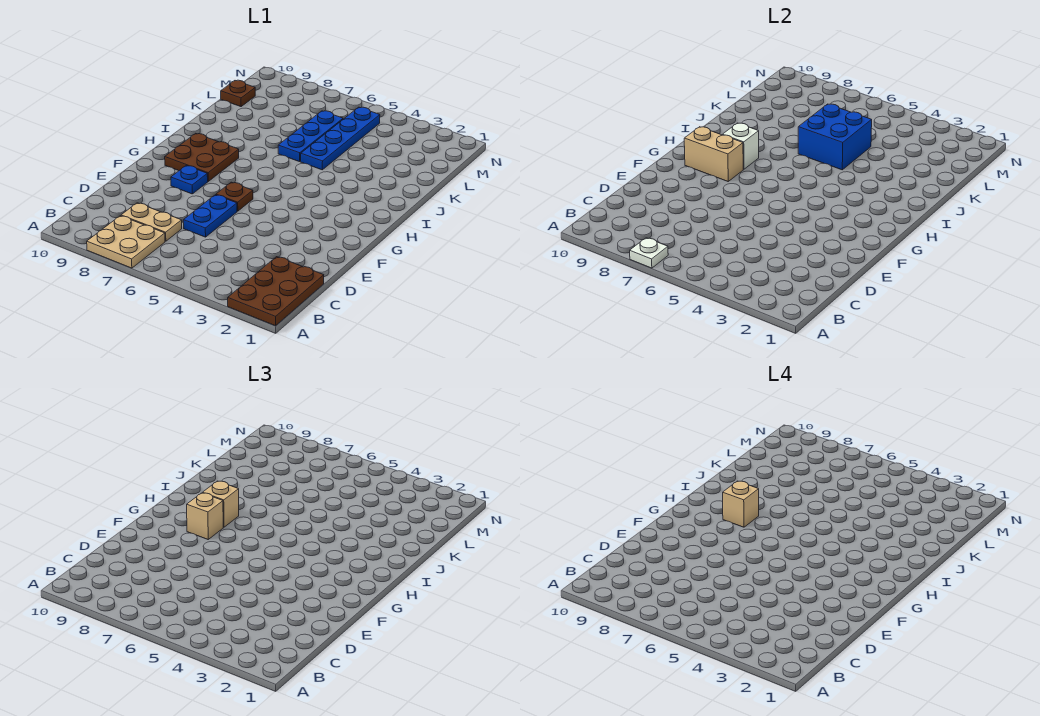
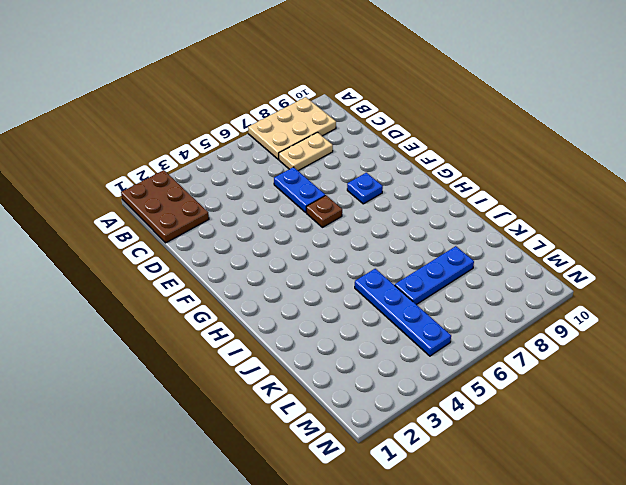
tan 2x3 plate [248,97,336,159] -> tan 2x2 plate [87,216,165,268]
blue 1x3 plate [395,246,474,305] -> blue 1x3 plate turned to [278,111,343,162]
none -> brown 2x2 plate [165,133,239,181]
none -> brown 1x1 plate [221,80,255,107]
none -> white 1x1 plate [630,238,668,268]

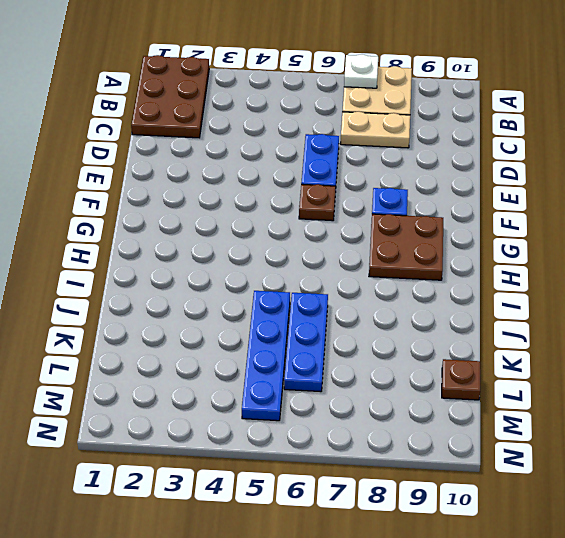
none -> tan 1x2 brick [684,127,743,181]
none -> white 1x1 brick [723,123,759,169]
none -> blue 2x2 brick [798,104,872,170]

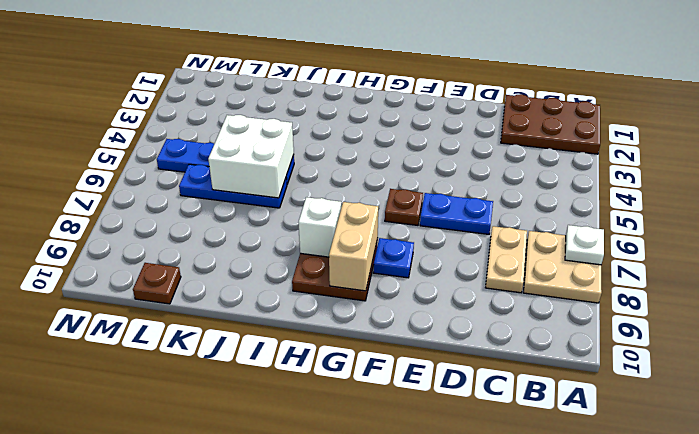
white 2x2 brick [208,115,294,198] -> blue 2x2 brick [798,104,872,170]
none -> tan 1x1 brick [187,493,223,539]
none -> tan 1x1 brick [203,481,239,527]
none -> tan 1x1 brick [723,481,759,527]

